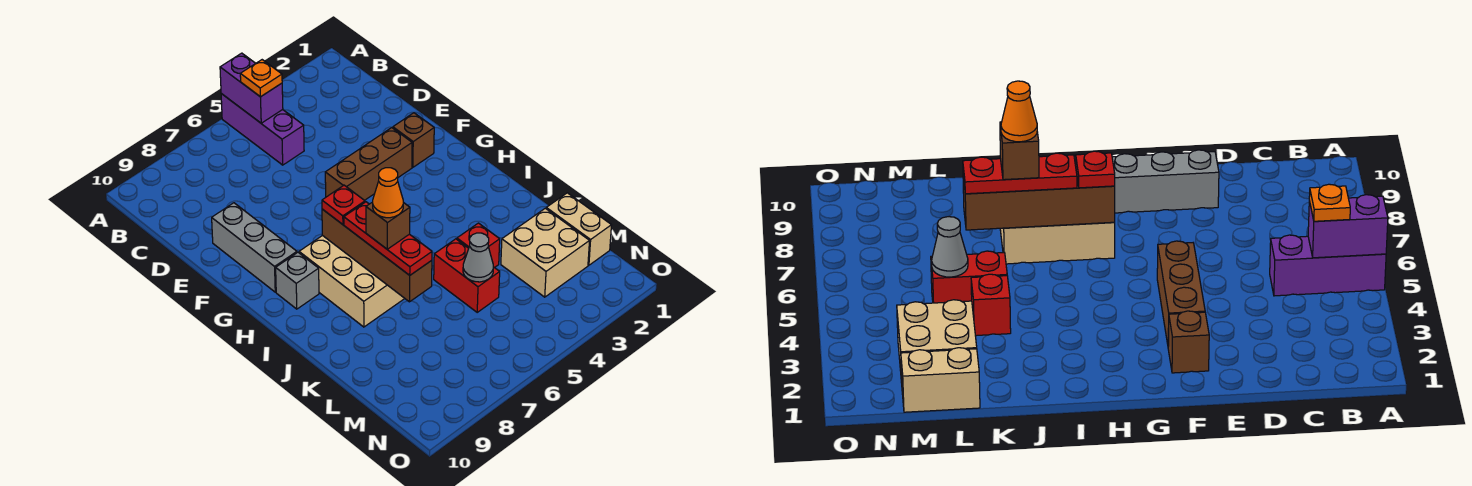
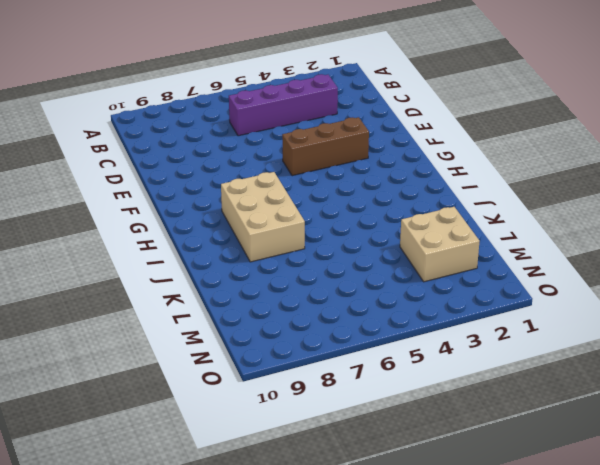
purple 1x4 brick [229,74,338,136] -> purple 1x3 brick [221,94,304,165]
none -> grey 1x3 brick [212,203,297,292]
none -> brown 1x1 brick [393,113,434,167]
none -> grey 1x1 brick [276,252,319,309]

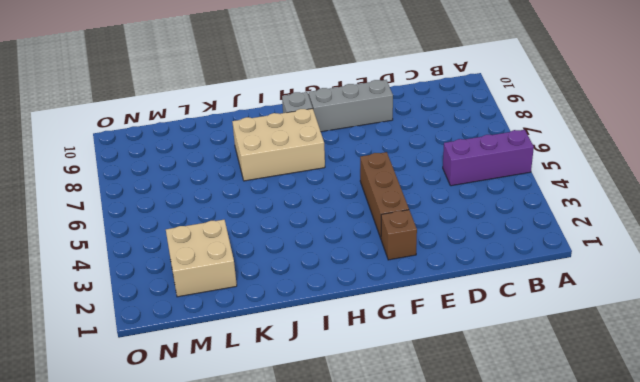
none -> red 1x1 brick [457,223,500,268]
none -> red 1x2 brick [434,239,500,312]
none -> tan 1x2 brick [546,193,611,265]

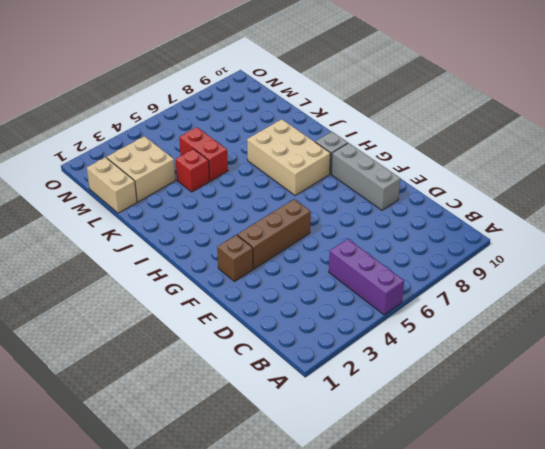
none -> purple 1x2 brick [220,53,283,123]
none -> brown 1x4 brick [322,209,432,302]
none -> grey 1x1 cone [463,233,493,282]

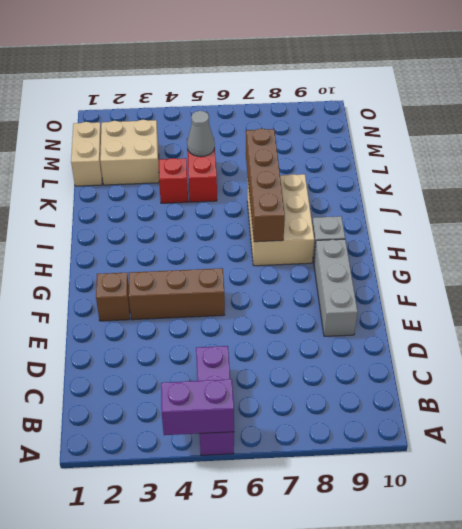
purple 1x2 brick [161,379,234,435] -> purple 1x2 brick turned to [220,53,283,123]
none -> orange 1x1 plate [240,60,282,97]
none -> red 1x1 plate [322,185,365,224]
none -> red 1x3 plate [344,202,432,275]

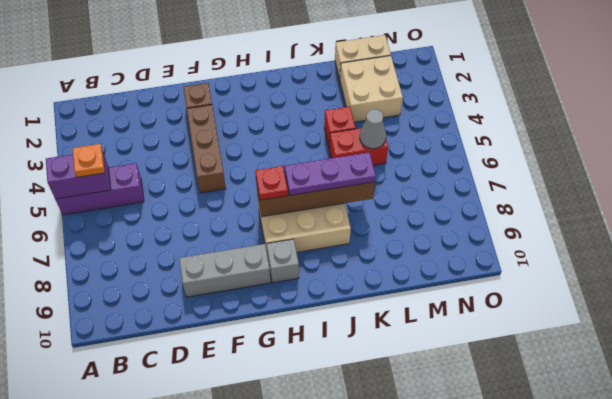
purple 1x3 plate [284,152,376,195] -> red 1x3 plate [344,202,432,275]
none -> brown 1x1 brick [366,202,410,249]
none -> orange 1x1 cone [373,168,403,218]

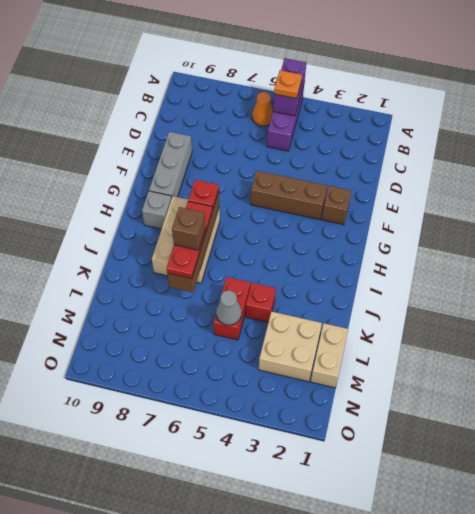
orange 1x1 cone [252,92,273,126] -> orange 1x1 cone moved to [373,168,403,218]

